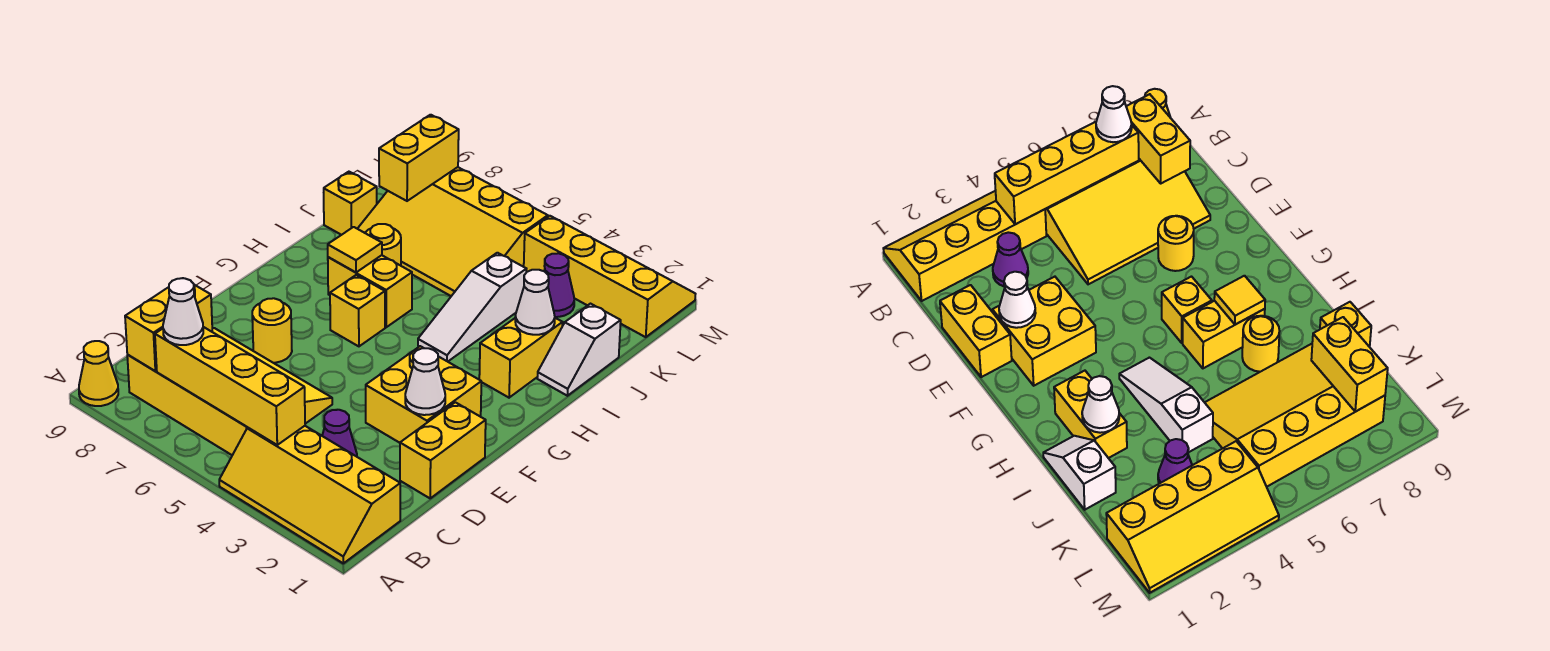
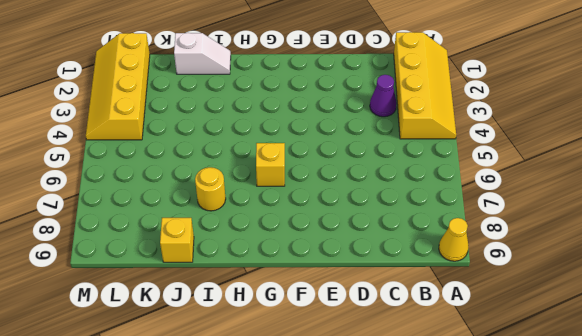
none -> yellow 3x4 slope [127,328,332,455]
none -> yellow 1x2 brick [400,402,486,498]
none -> yellow 2x2 brick [366,346,481,443]

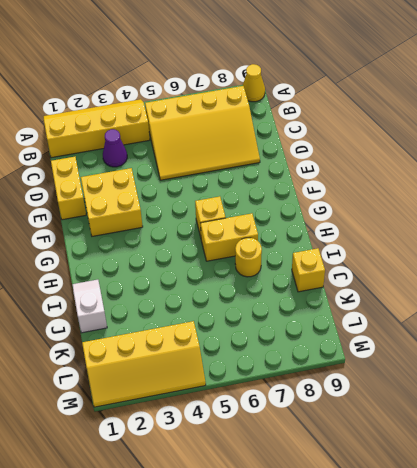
none -> yellow 1x1 round brick [252,298,292,363]
none -> yellow 1x2 brick [479,318,563,398]
none -> white 1x3 slope [418,253,526,362]

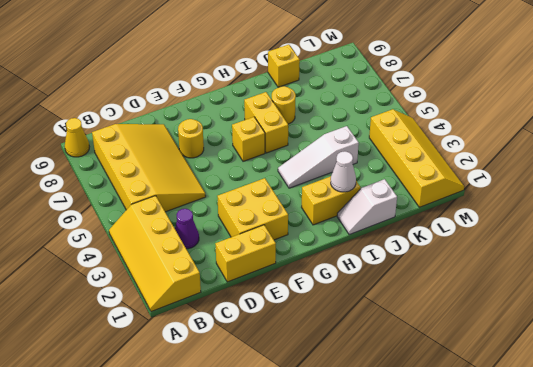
none -> yellow 3x4 slope [358,167,548,296]
none -> purple 1x1 cone [544,253,574,317]
none -> yellow 1x4 brick [155,327,305,445]

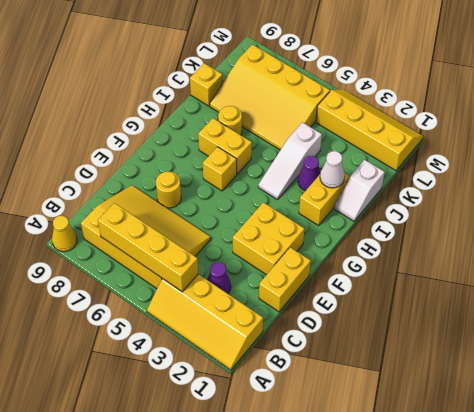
purple 1x1 cone [298,156,320,191] -> purple 1x1 cone moved to [544,253,574,317]
none -> yellow 1x2 brick [125,285,212,371]
none -> white 1x1 cone [405,348,445,415]
none -> yellow 1x1 tile [328,227,382,272]

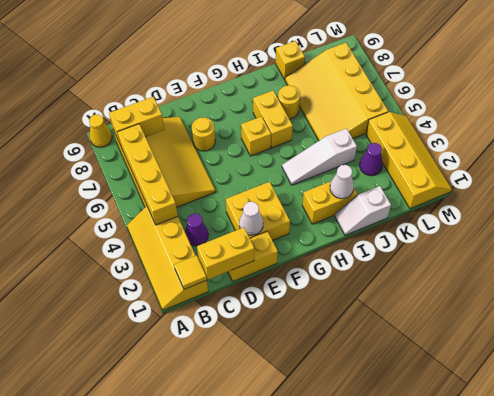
yellow 1x1 tile [174,255,207,289] -> yellow 1x1 tile moved to [328,227,382,272]
yellow 1x2 brick [197,227,254,279] -> yellow 1x2 brick moved to [379,115,459,201]
none -> white 1x1 cone [163,278,203,345]

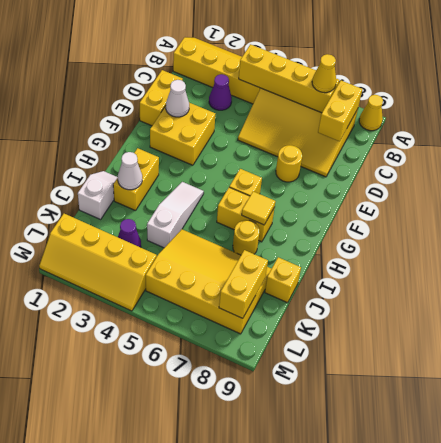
yellow 1x1 cone [312,54,336,93] -> white 1x1 cone [163,278,203,345]

